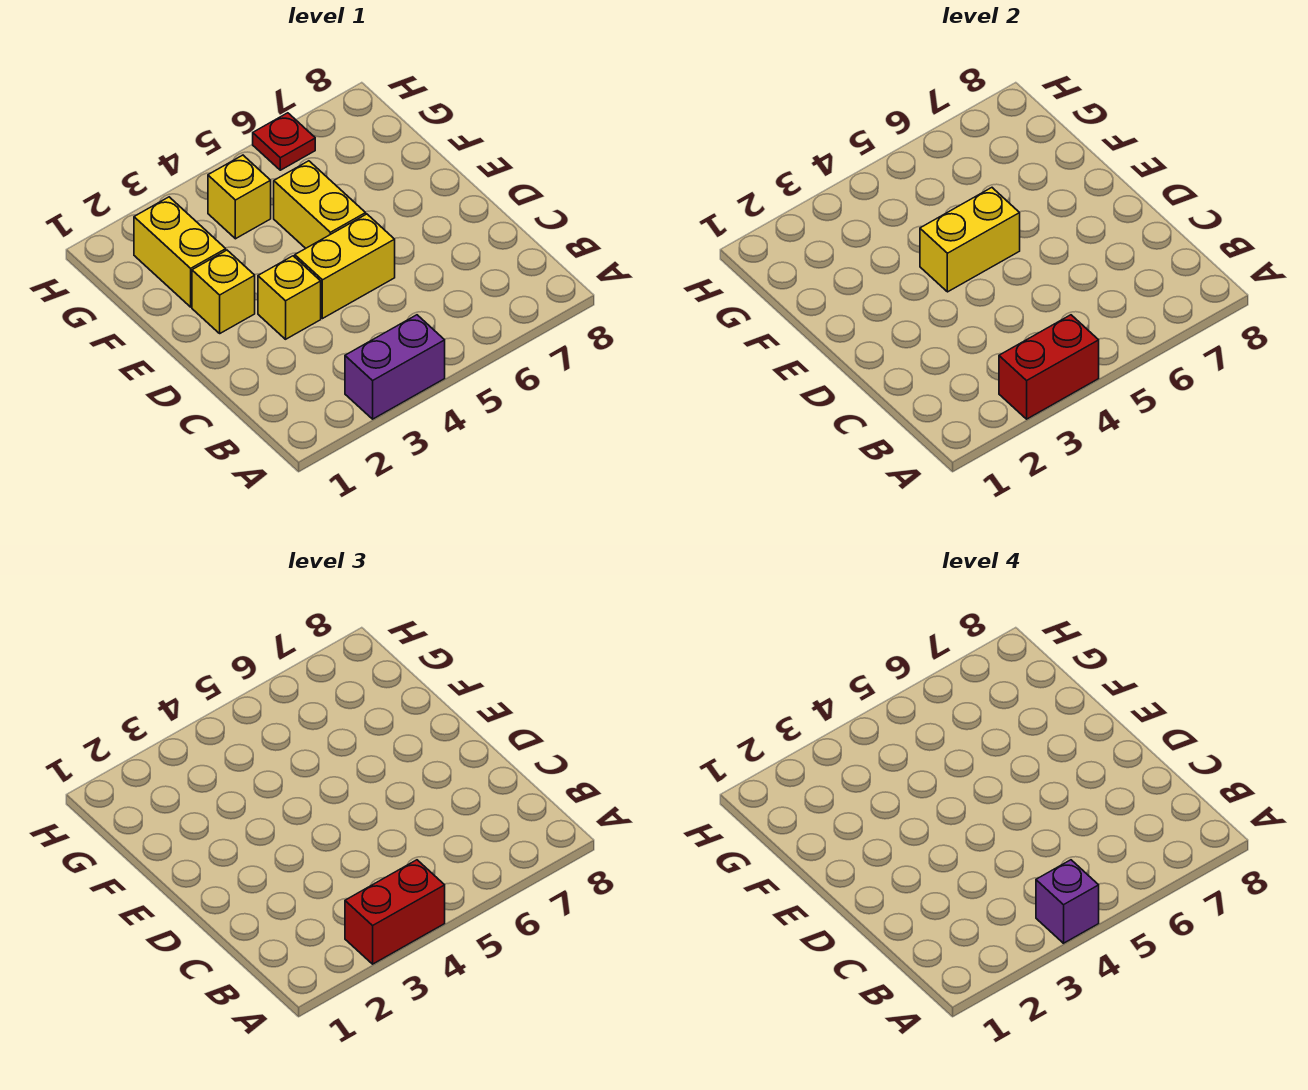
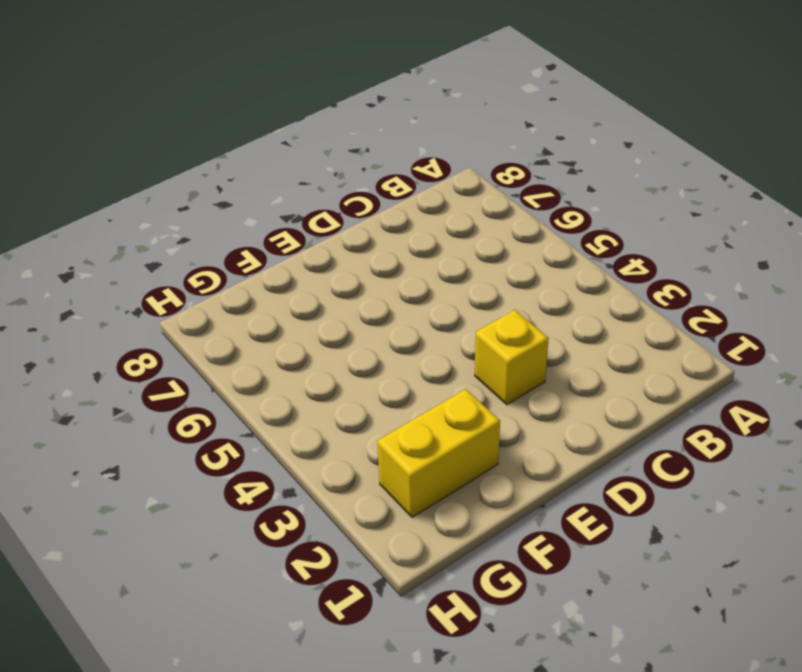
none -> purple 1x2 brick [345,315,445,419]
none -> yellow 1x2 brick [295,214,395,319]
none -> yellow 1x1 brick [192,250,255,333]

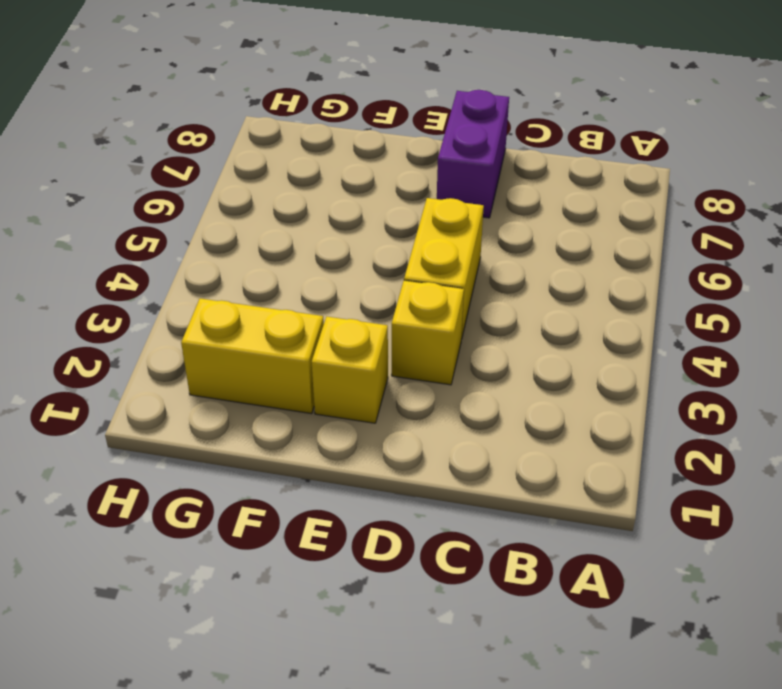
purple 1x2 brick [437,90,509,218] -> purple 1x2 brick moved to [345,315,445,419]
none -> yellow 1x2 brick [274,161,366,248]
none -> yellow 1x1 brick [208,155,271,239]
none -> red 1x1 plate [253,113,315,170]

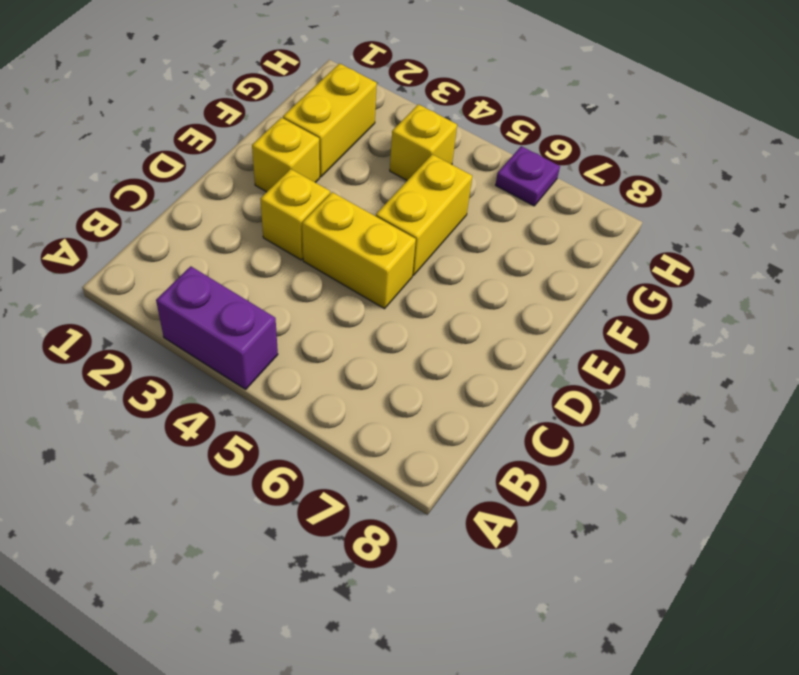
purple 1x1 plate [496,146,560,206] -> red 1x1 plate [253,113,315,170]
none -> red 1x2 brick [999,315,1099,419]
none -> yellow 1x2 brick [920,188,1020,292]
none -> red 1x2 brick [345,860,445,964]

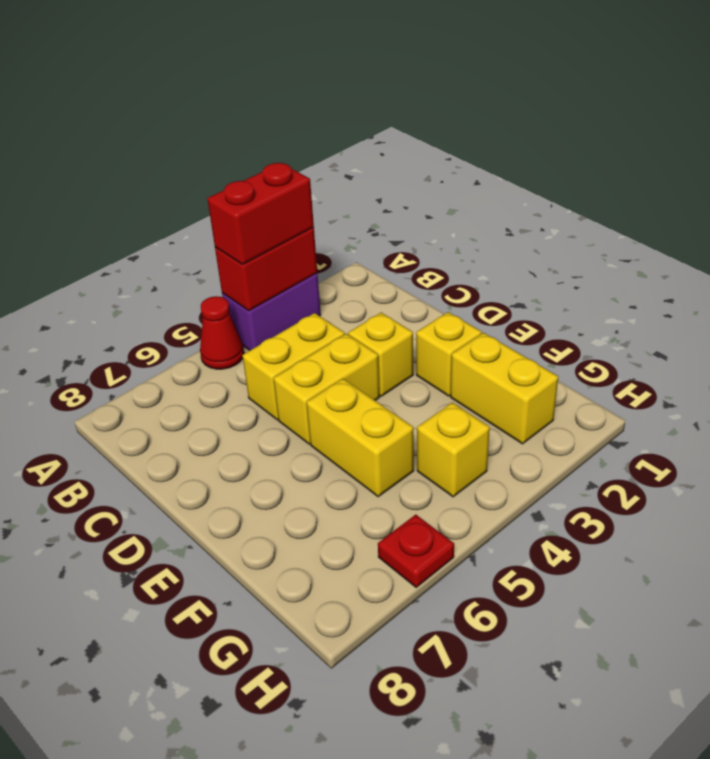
red 1x1 cone [200,296,244,369] -> none
yellow 1x2 brick [242,313,345,420] -> yellow 1x2 brick moved to [920,188,1020,292]
none -> purple 1x1 brick [1036,860,1099,943]

